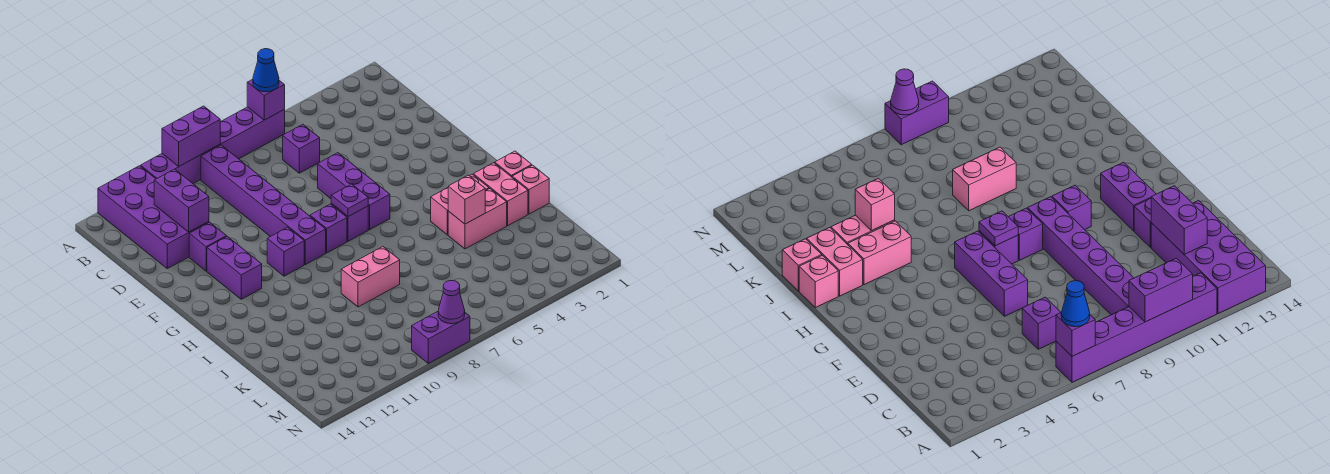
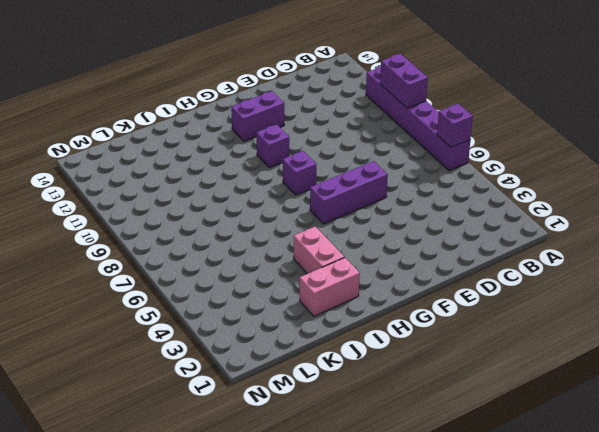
none -> purple 2x4 brick [98,166,209,268]
none -> purple 1x6 brick [201,145,326,265]
none -> purple 1x1 brick [283,124,320,173]

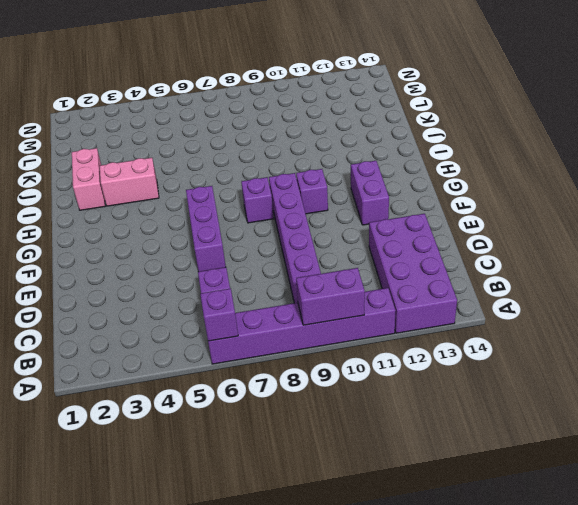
none -> purple 1x1 brick [189,222,227,271]
none -> purple 1x1 brick [331,204,368,241]
none -> pink 1x1 brick [495,151,532,177]

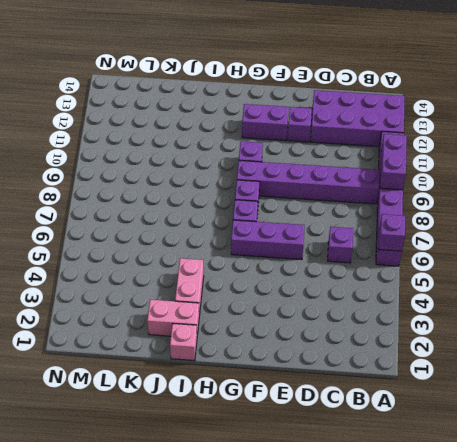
none -> pink 1x1 brick [512,165,549,214]
none -> pink 1x2 brick [448,189,507,249]
none -> pink 1x2 brick [341,247,400,307]

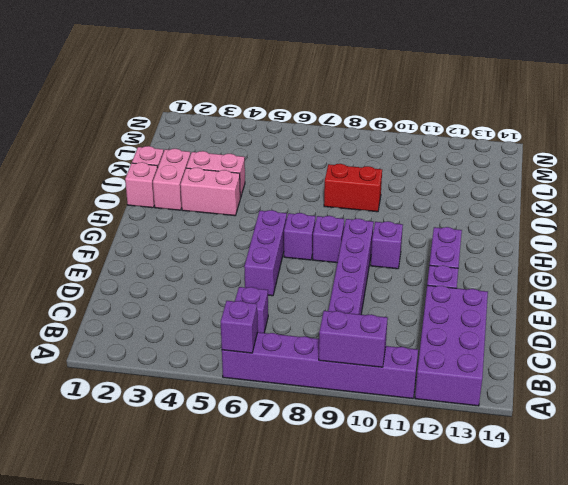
red 1x2 brick [324,164,382,212] -> pink 1x2 brick [341,247,400,307]
none -> purple 1x2 brick [412,312,470,363]
none -> purple 1x2 brick [154,169,209,232]
none -> purple 1x1 plate [331,184,368,217]

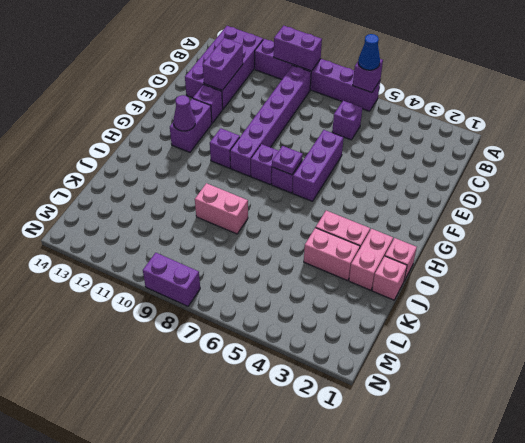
purple 1x1 cone [173,95,195,131] -> purple 1x1 cone moved to [438,281,465,324]
none -> pink 1x1 brick [448,175,485,224]

